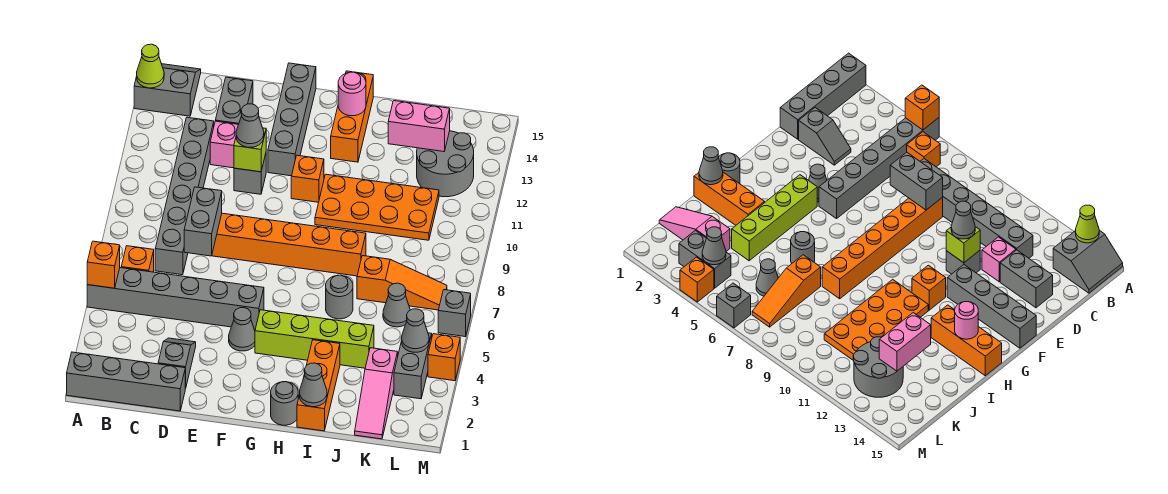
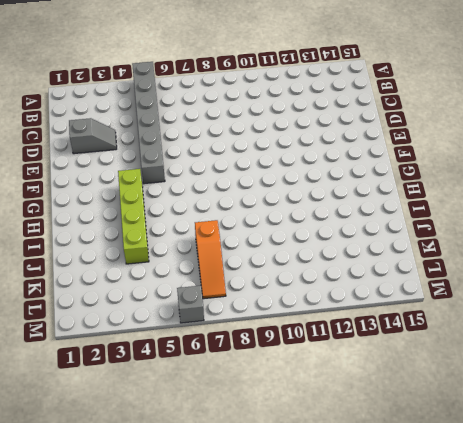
none -> grey 1x4 brick [67,352,185,411]
none -> grey 2x2 slope [134,64,201,116]
none -> orange 1x1 brick [121,246,154,272]
none -> grey 1x6 brick [155,117,214,275]

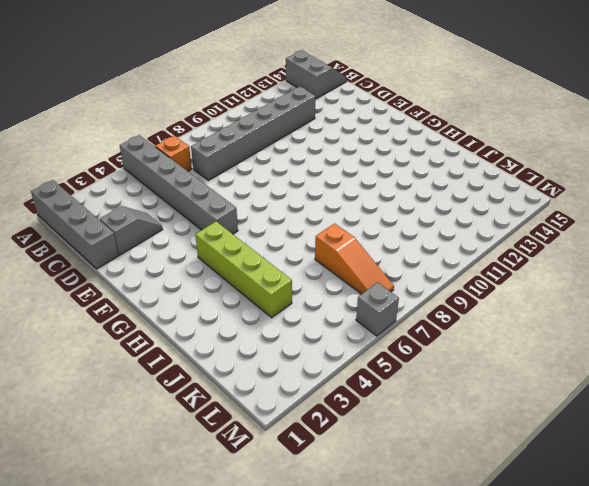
none -> orange 1x6 brick [212,213,366,276]
none -> pink 1x1 brick [210,121,238,168]
none -> grey 1x2 brick [215,77,253,124]
none -> grey 1x1 brick [234,154,266,194]

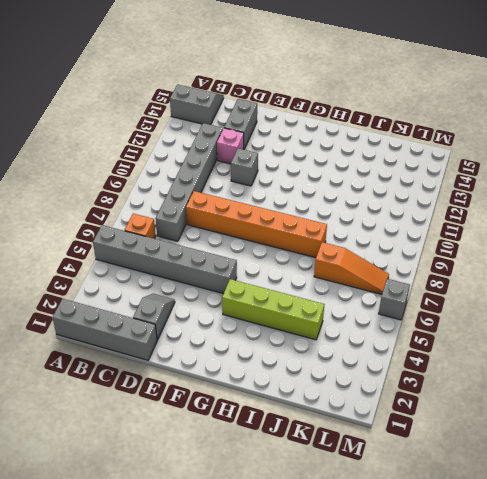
none -> grey 1x1 cone [229,308,255,351]
none -> grey 1x4 brick [268,63,316,176]
none -> orange 1x1 brick [291,155,324,202]
none -> grey 1x1 round brick [271,382,298,425]

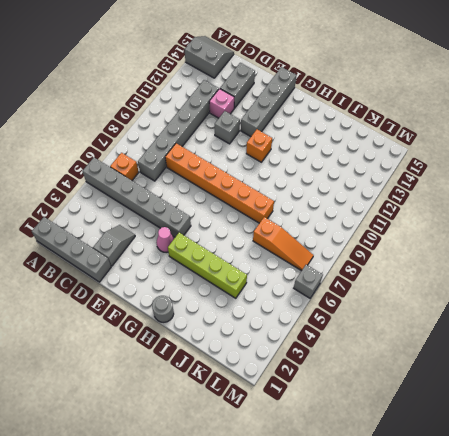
pink 1x1 cone [156,227,174,253] -> grey 1x1 cone [229,308,255,351]
none -> orange 2x4 plate [315,174,439,240]
none -> orange 1x3 brick [331,71,373,162]
none -> orange 1x3 brick [297,340,340,431]
none -> grey 1x1 round brick [326,275,353,319]

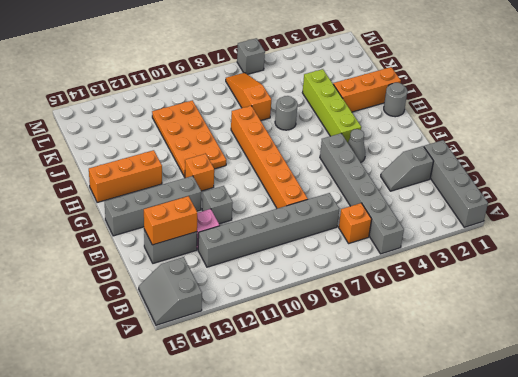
orange 1x2 brick [144,196,197,245] -> none
none -> pink 1x3 slope [355,348,398,439]
none -> grey 1x1 cone [383,283,410,327]
none -> grey 2x2 round brick [417,131,474,197]
none -> grey 1x2 brick [394,333,432,399]

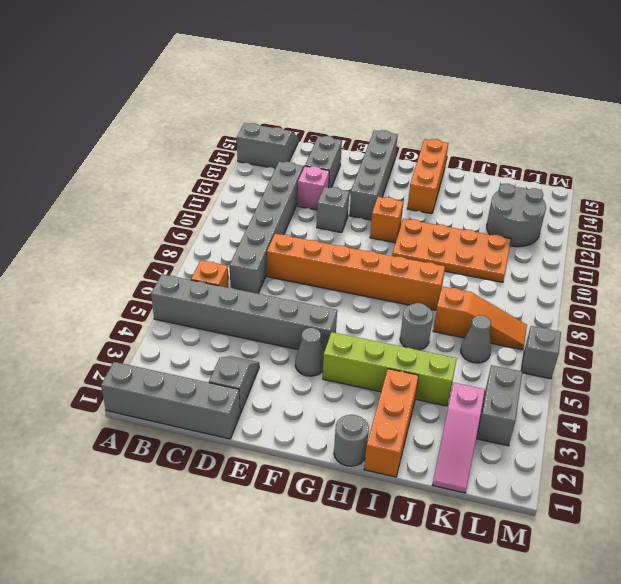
none -> orange 1x1 brick [428,334,460,381]
none -> orange 1x1 brick [87,241,120,288]
none -> lime 1x1 cone [137,44,164,88]
none -> grey 1x2 brick [184,187,222,256]

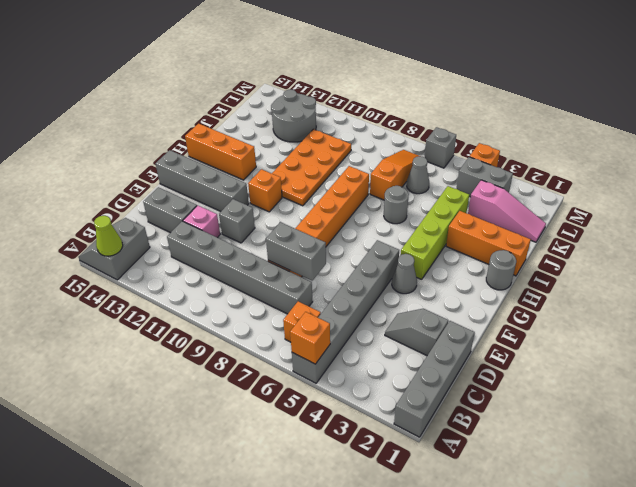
none -> lime 1x1 brick [234,128,266,172]
none -> pink 1x1 round brick [338,72,366,116]
none -> grey 1x1 cone [300,363,327,407]
none -> pink 1x2 brick [388,101,450,151]

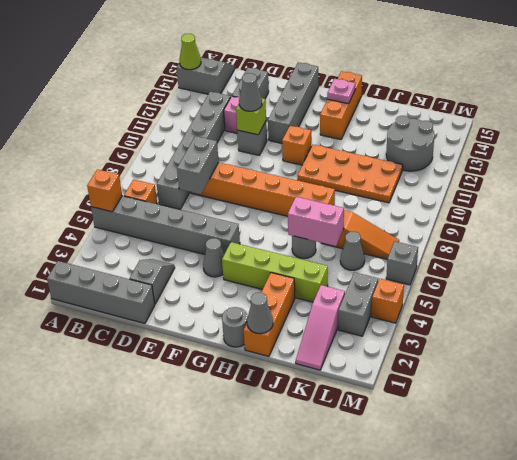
pink 1x1 plate [327,79,355,104] -> pink 1x1 round brick [338,72,366,116]
pink 1x2 brick [288,197,344,246] -> pink 1x2 brick moved to [388,101,450,151]
none -> grey 1x1 cone [402,309,429,352]

